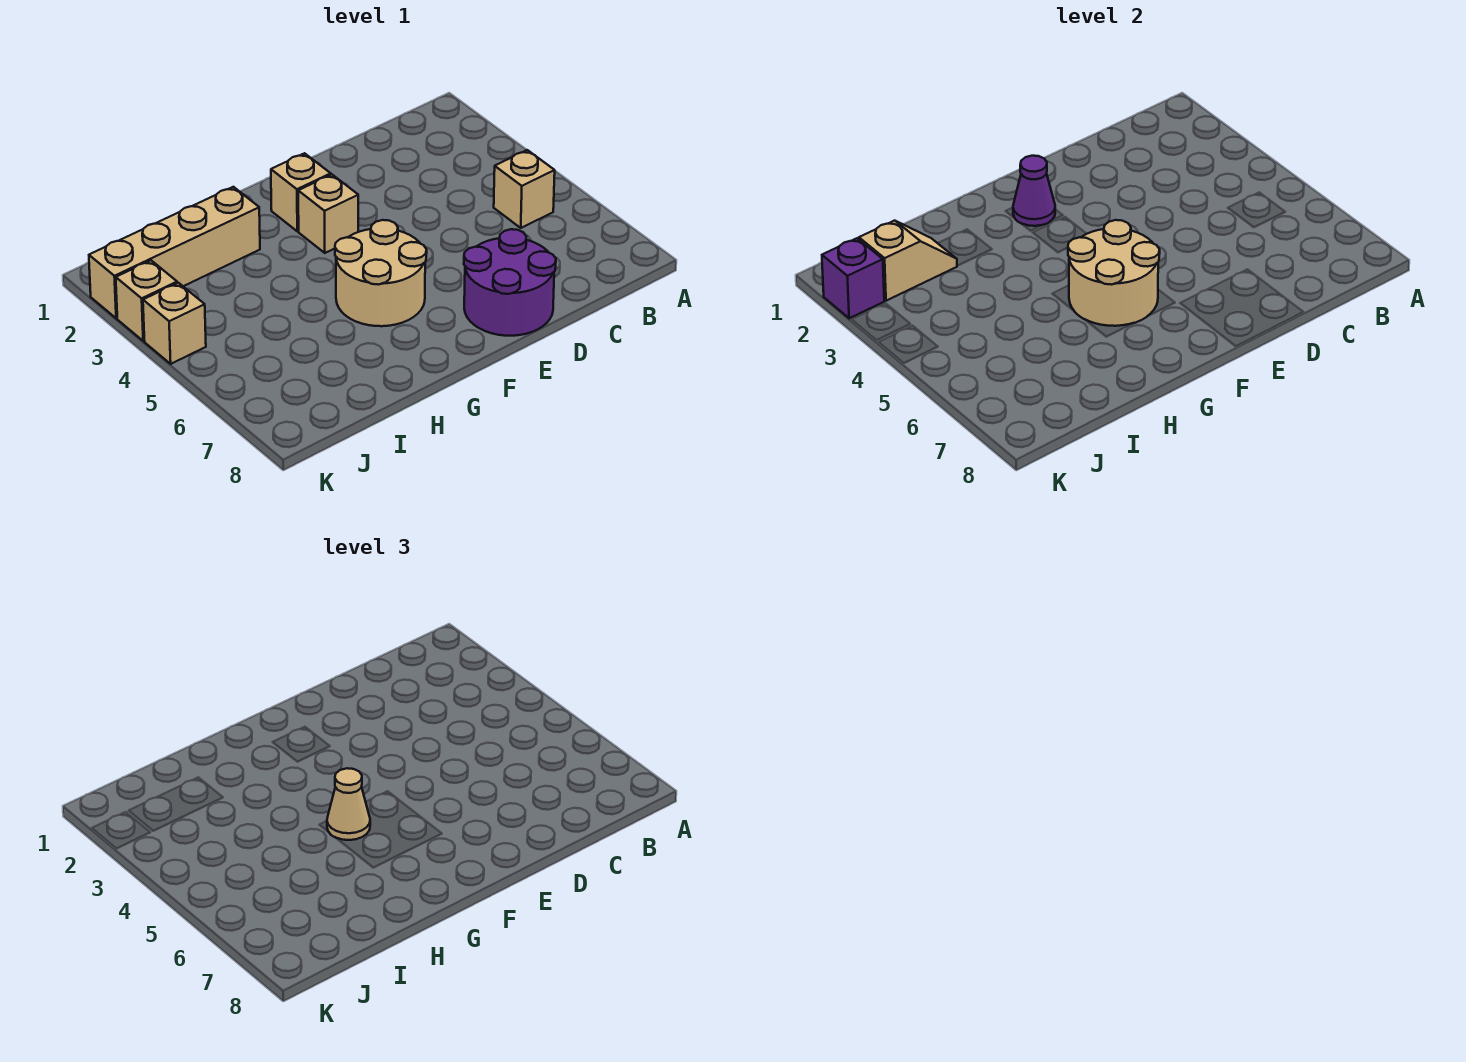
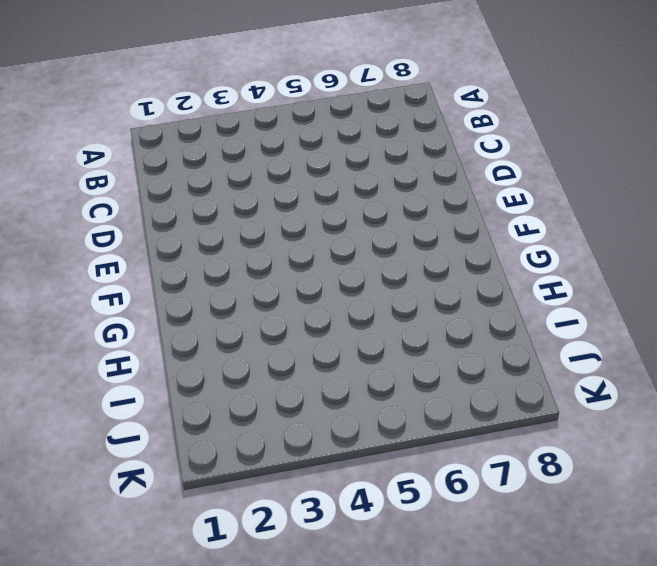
none -> tan 1x1 brick [494,150,555,228]
none -> purple 2x2 round brick [464,229,556,336]
none -> tan 1x1 brick [271,153,331,231]

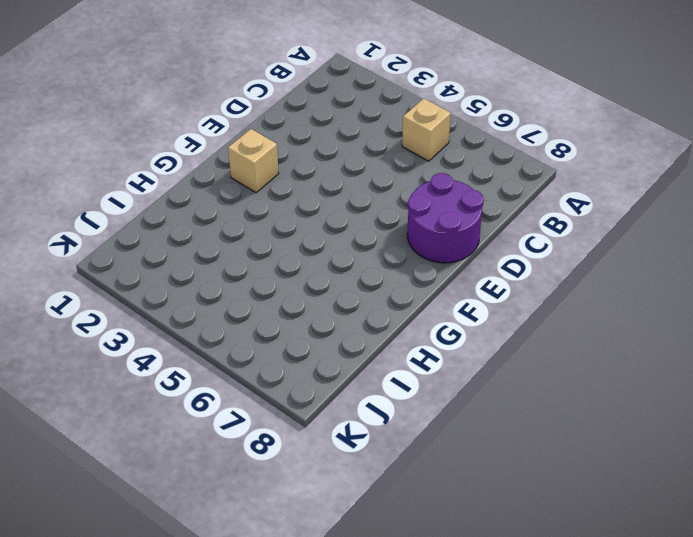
none -> tan 1x1 brick [298,175,358,253]
none -> tan 2x2 round brick [335,220,427,326]
none -> tan 1x4 brick [89,187,260,318]

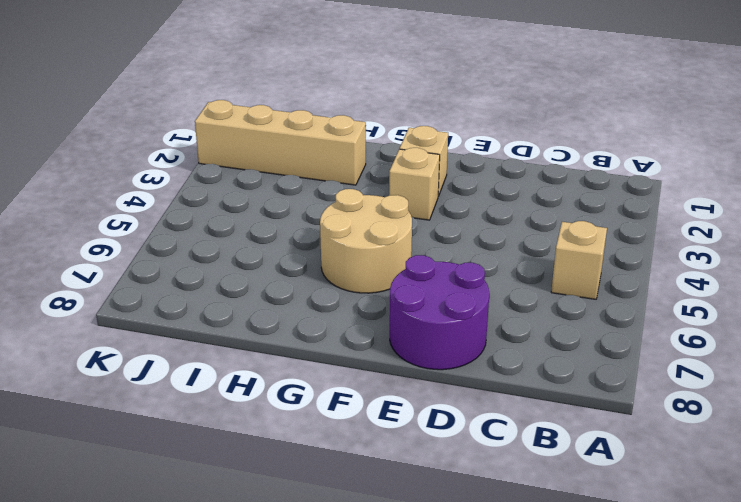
none -> tan 1x1 brick [116,261,177,341]
none -> tan 1x1 brick [143,283,206,364]
none -> purple 1x1 cone [1013,156,1055,226]

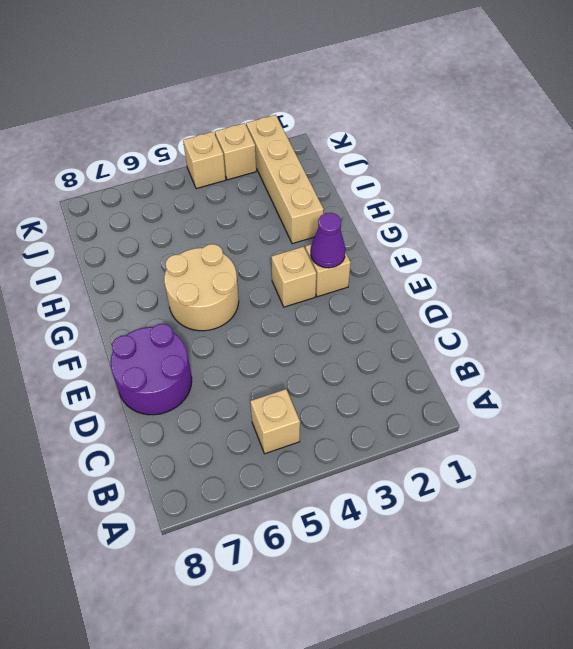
none -> tan 2x2 round brick [1068,220,1160,326]
none -> tan 1x2 slope [859,221,957,301]
none -> purple 1x1 brick [822,238,884,318]

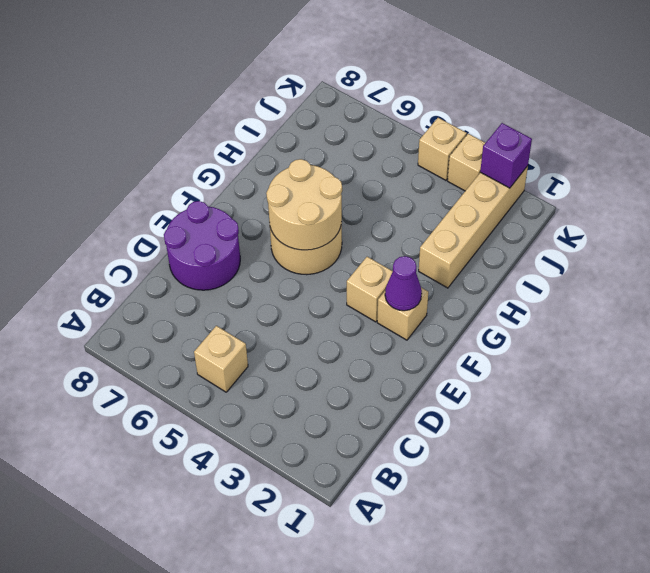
none -> tan 1x2 slope [859,221,957,301]
none -> tan 1x1 cone [327,768,370,840]

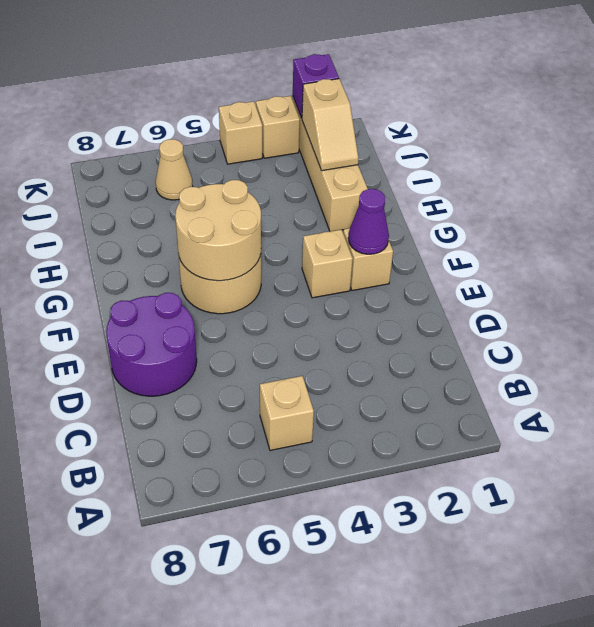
tan 1x1 cone [156,139,193,200] -> tan 1x1 cone moved to [327,768,370,840]

